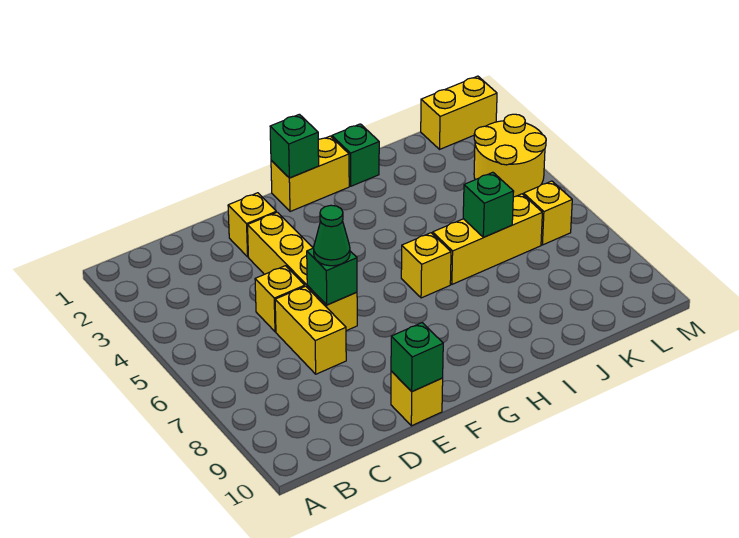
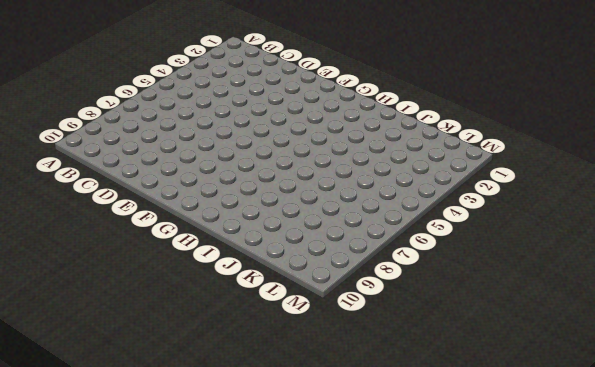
none -> yellow 1x1 brick [255,266,305,332]
none -> yellow 1x2 brick [275,286,346,374]
none -> yellow 1x1 brick [228,193,276,257]

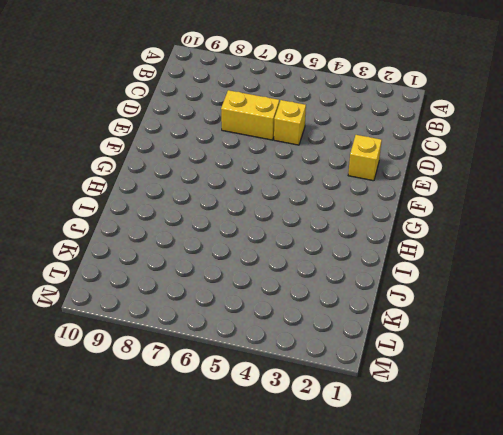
none -> yellow 1x4 brick [248,212,357,331]
none -> yellow 1x1 brick [391,371,443,426]
none -> yellow 1x2 brick [271,136,349,212]

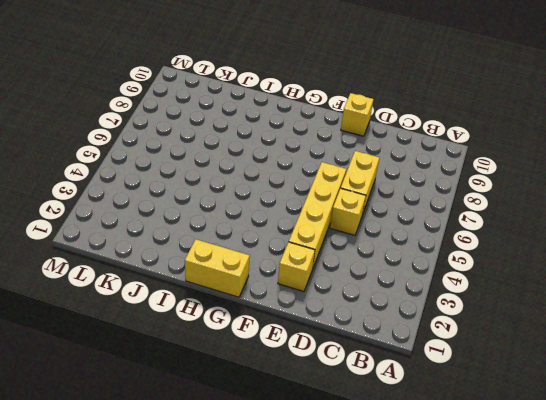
none -> yellow 1x1 brick [401,233,451,298]
none -> green 1x1 brick [332,124,379,186]
none -> yellow 1x3 brick [433,194,542,284]

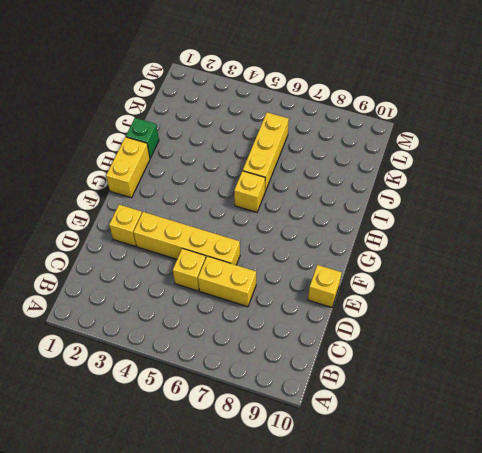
none -> yellow 1x2 brick [421,76,497,149]
none -> yellow 2x2 round brick [474,114,546,197]
none -> yellow 1x1 brick [524,181,572,245]

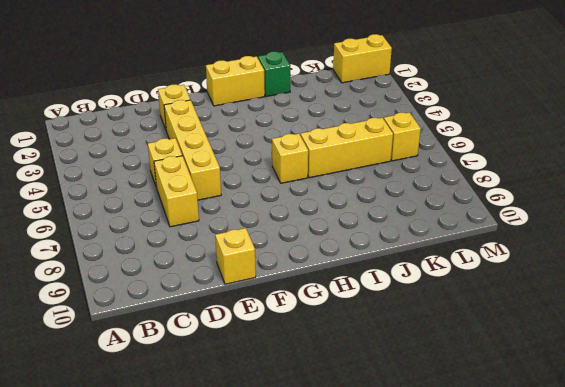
none -> yellow 2x2 round brick [474,114,546,197]
none -> green 1x1 brick [307,248,357,305]
none -> green 1x1 brick [391,323,443,392]

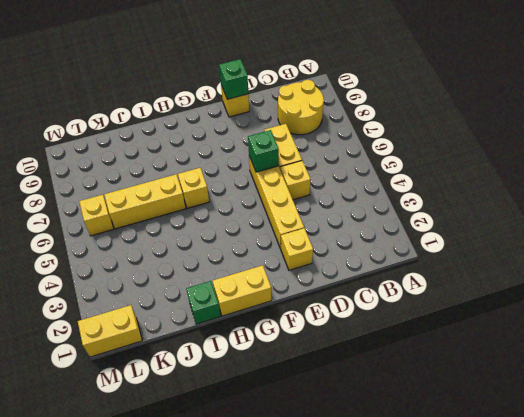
yellow 2x2 round brick [278,80,324,135] -> yellow 2x2 round brick moved to [474,114,546,197]
none -> green 1x1 brick [270,114,319,178]
none -> green 1x1 brick [463,172,514,237]
none -> green 1x1 cone [314,205,350,266]

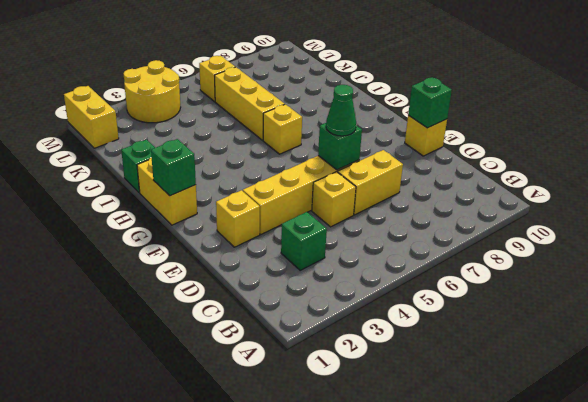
green 1x1 brick [281,212,327,270] -> green 1x1 brick moved to [463,172,514,237]

